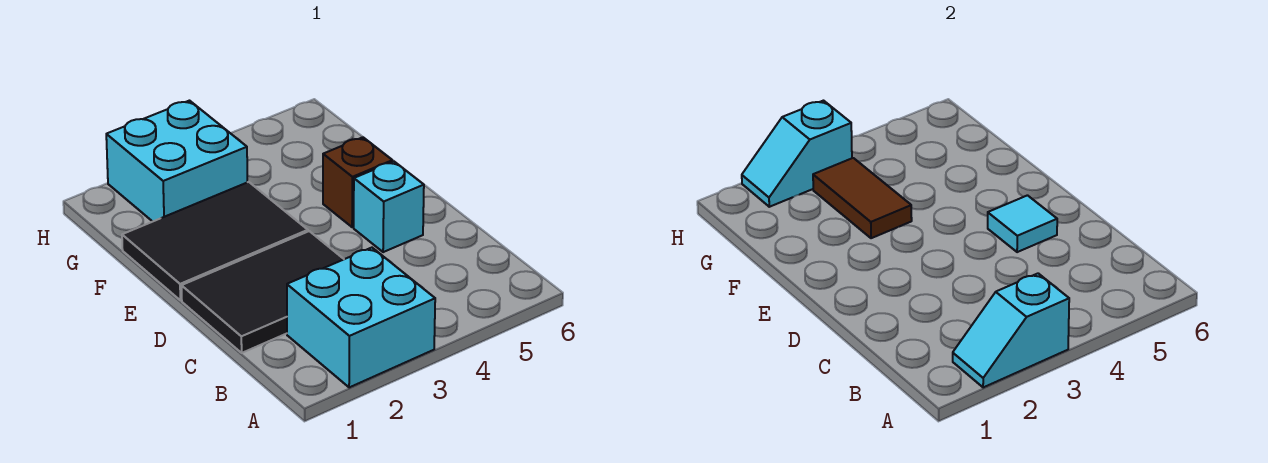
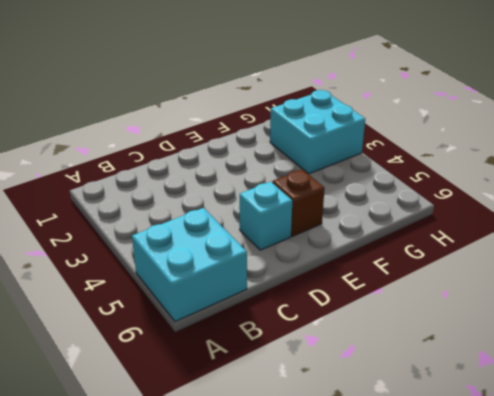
cyan 2x2 brick [132,208,247,322] -> cyan 2x2 brick moved to [287,248,435,388]
none -> black 2x3 tile [182,231,344,353]
none -> black 2x3 tile [122,182,308,300]

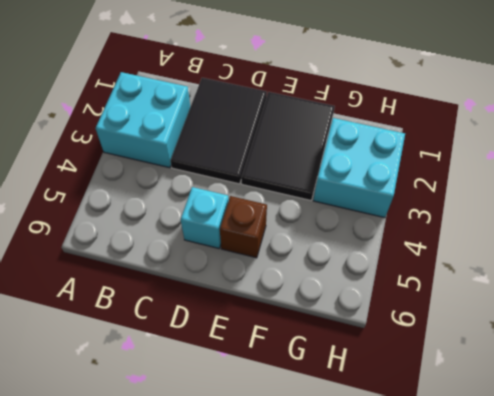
none -> cyan 1x2 slope [953,273,1069,388]
none -> cyan 1x1 tile [988,195,1057,252]

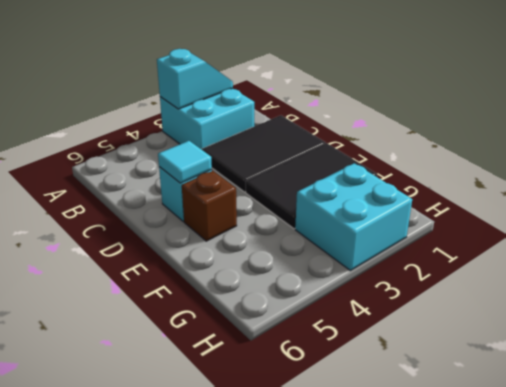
none -> brown 1x2 tile [813,158,912,238]
none -> cyan 1x2 slope [742,101,852,207]

